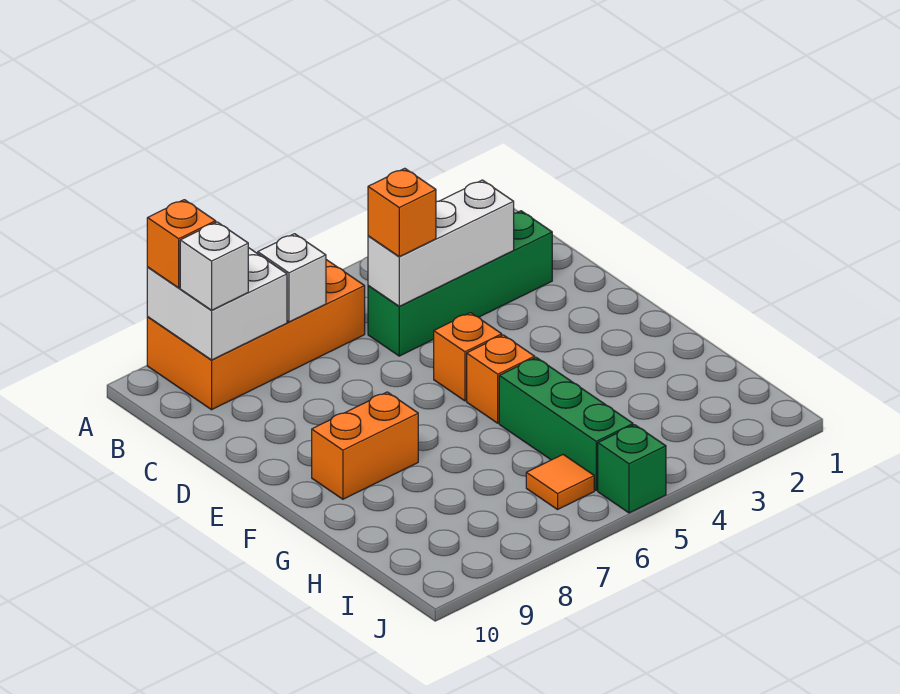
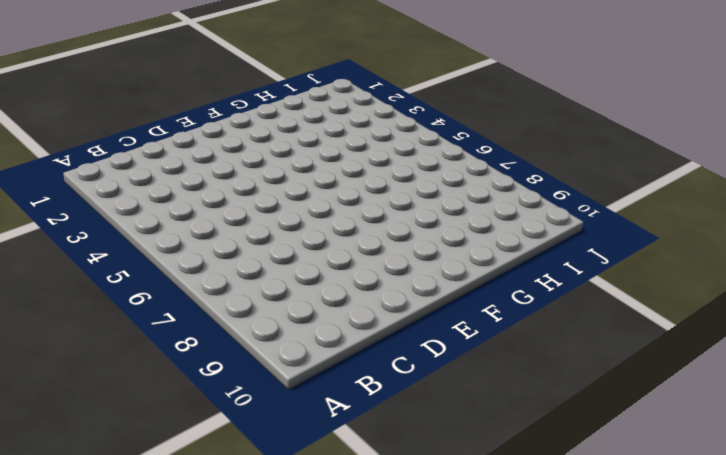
none -> orange 2x4 brick [147,260,365,410]
none -> green 1x4 brick [368,211,552,356]
none -> orange 1x1 brick [434,313,502,401]

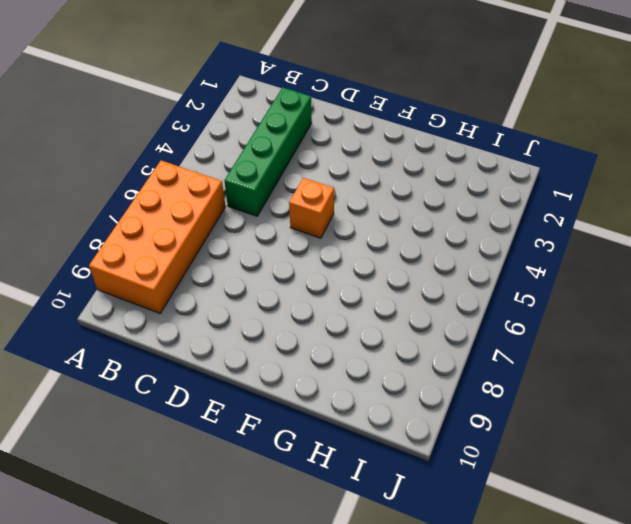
none -> orange 1x1 brick [467,335,535,423]
none -> orange 1x2 brick [312,392,418,499]
none -> green 1x3 brick [499,358,633,490]

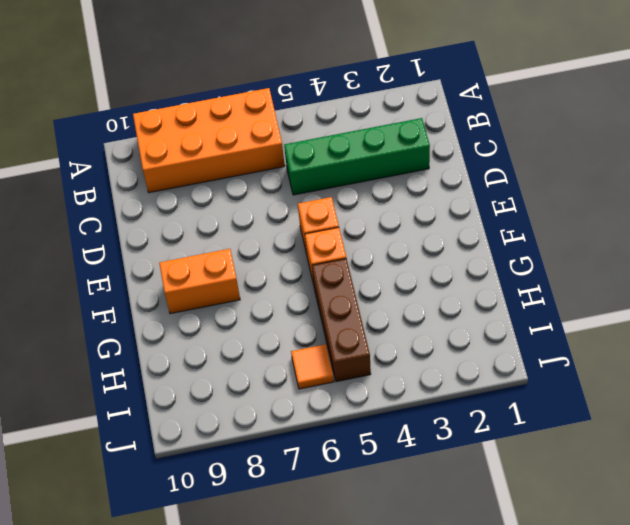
brown 1x3 brick [312,259,371,382] -> green 1x3 brick [499,358,633,490]
none -> green 1x1 brick [598,425,666,513]
none -> white 2x2 brick [147,248,287,360]
none -> white 1x1 brick [258,234,326,322]

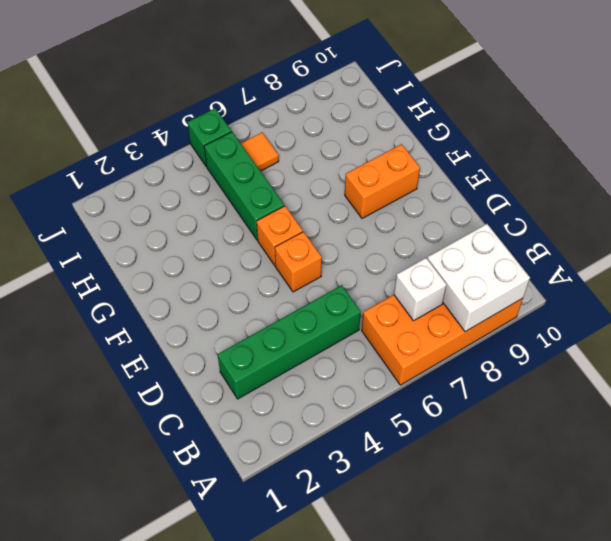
none -> white 1x3 brick [368,180,514,306]
none -> orange 1x1 brick [147,200,216,288]
none -> white 1x1 brick [180,222,248,310]

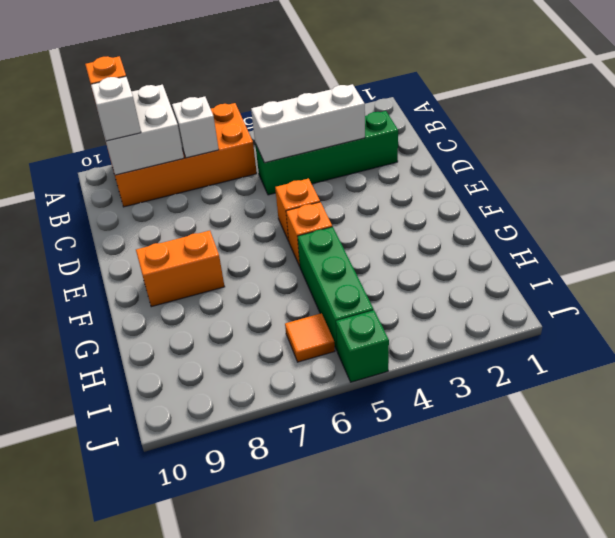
none -> orange 1x1 brick [368,168,436,257]

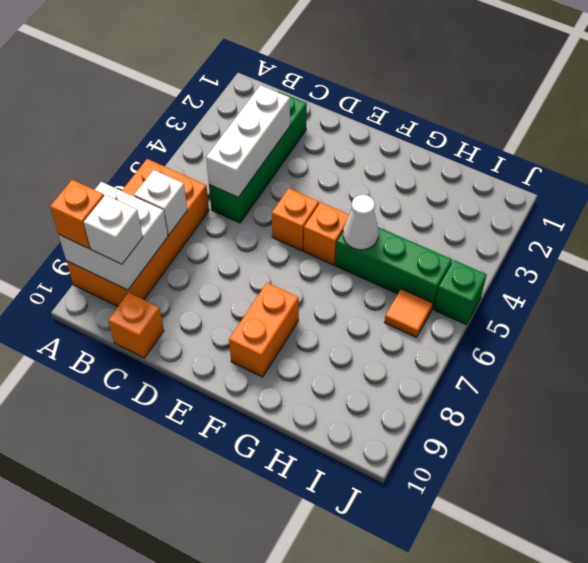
orange 1x1 brick [108,293,164,358] -> orange 1x1 brick moved to [368,168,436,257]
white 1x1 cone [343,195,379,250] -> none

